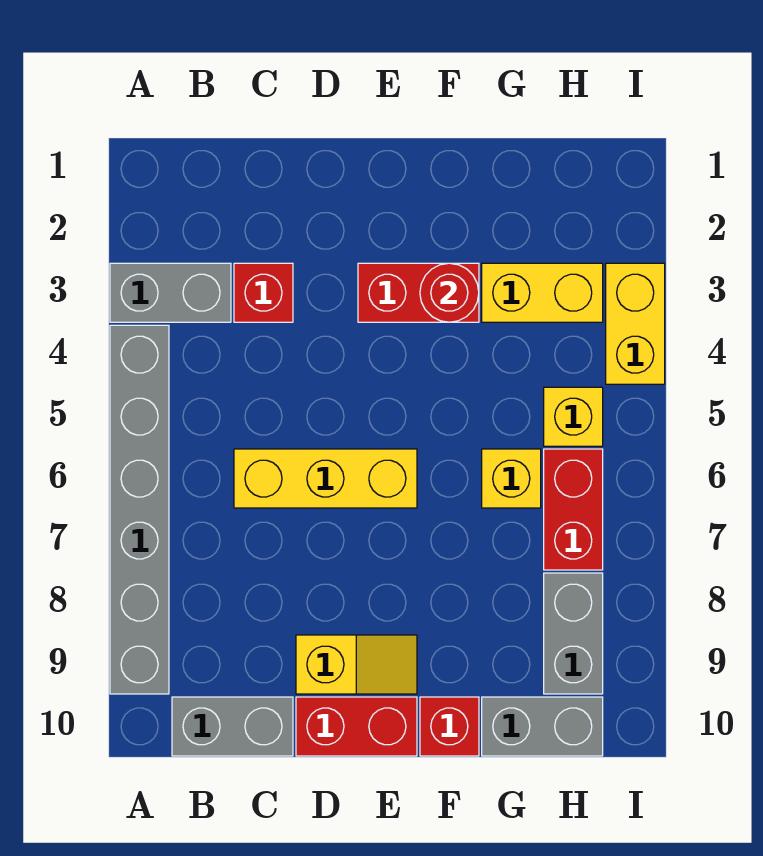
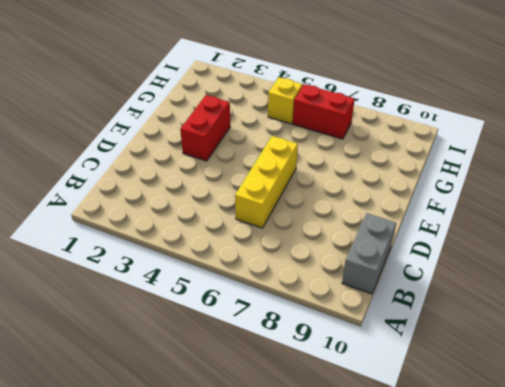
none -> grey 1x2 brick [110,263,231,322]
none -> grey 1x6 brick [110,325,169,694]
none -> red 1x1 brick [234,263,293,322]

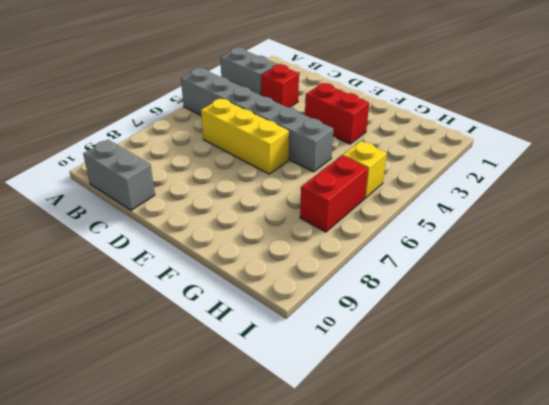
grey 1x6 brick [181,68,333,172] -> grey 1x6 brick turned to [110,325,169,694]
none -> yellow 1x2 slope [296,635,417,694]
none -> red 1x2 brick [296,697,417,756]
none -> red 1x1 brick [420,697,479,756]

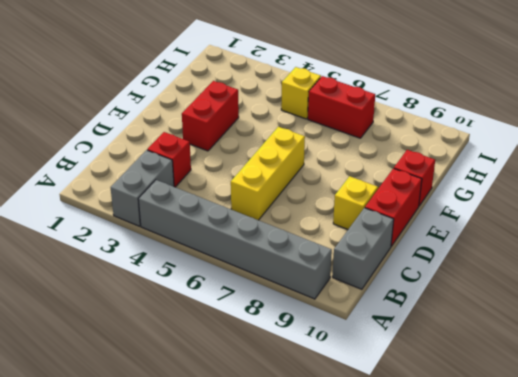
none -> yellow 1x2 brick [482,263,603,322]
none -> yellow 1x1 brick [482,449,541,508]
none -> grey 1x2 brick [482,697,603,756]

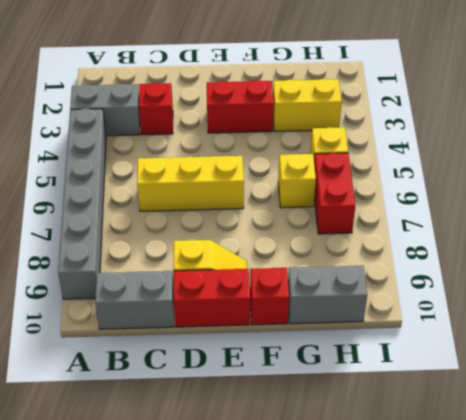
none -> grey 1x2 brick [544,573,603,694]
none -> yellow 1x2 brick [606,263,665,384]
none -> red 1x1 round brick [420,263,479,322]

